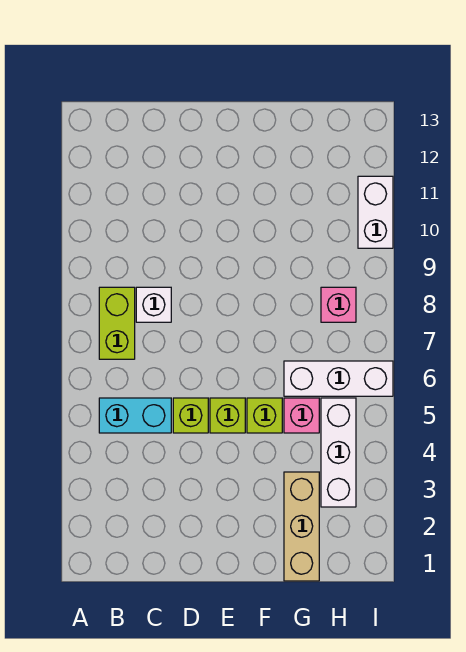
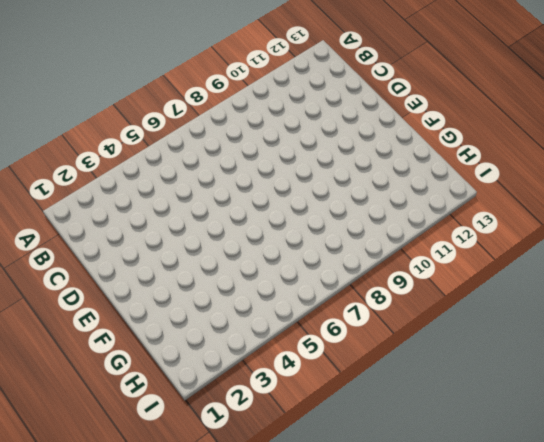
none -> cyan 1x2 brick [99,398,171,433]
none -> lime 1x2 brick [99,287,135,359]
none -> white 1x1 brick [136,287,171,322]

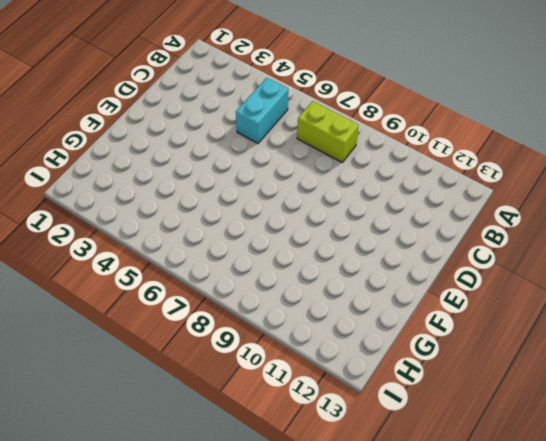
none -> white 1x1 brick [136,287,171,322]
none -> lime 1x1 brick [173,398,208,433]
none -> lime 1x1 brick [210,398,245,433]

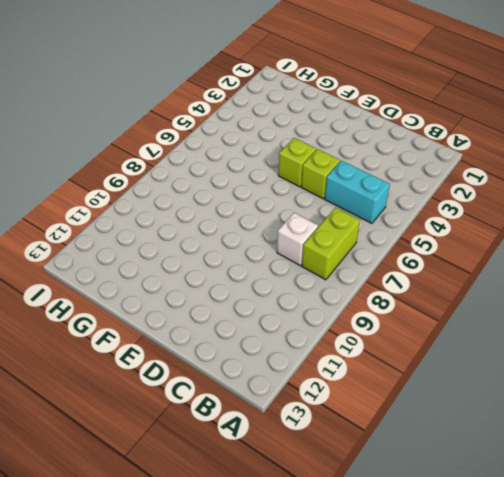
none -> lime 1x1 brick [247,398,282,433]
none -> tan 1x3 brick [284,472,319,581]
none -> pink 1x1 brick [284,398,319,433]

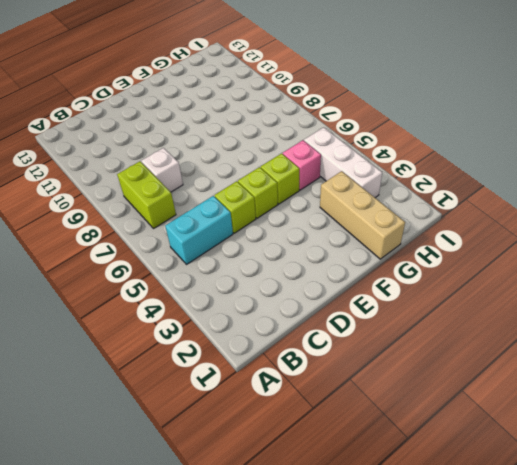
none -> white 1x3 brick [284,361,393,396]
none -> pink 1x1 brick [321,287,356,322]
none -> white 1x2 brick [358,176,393,248]

